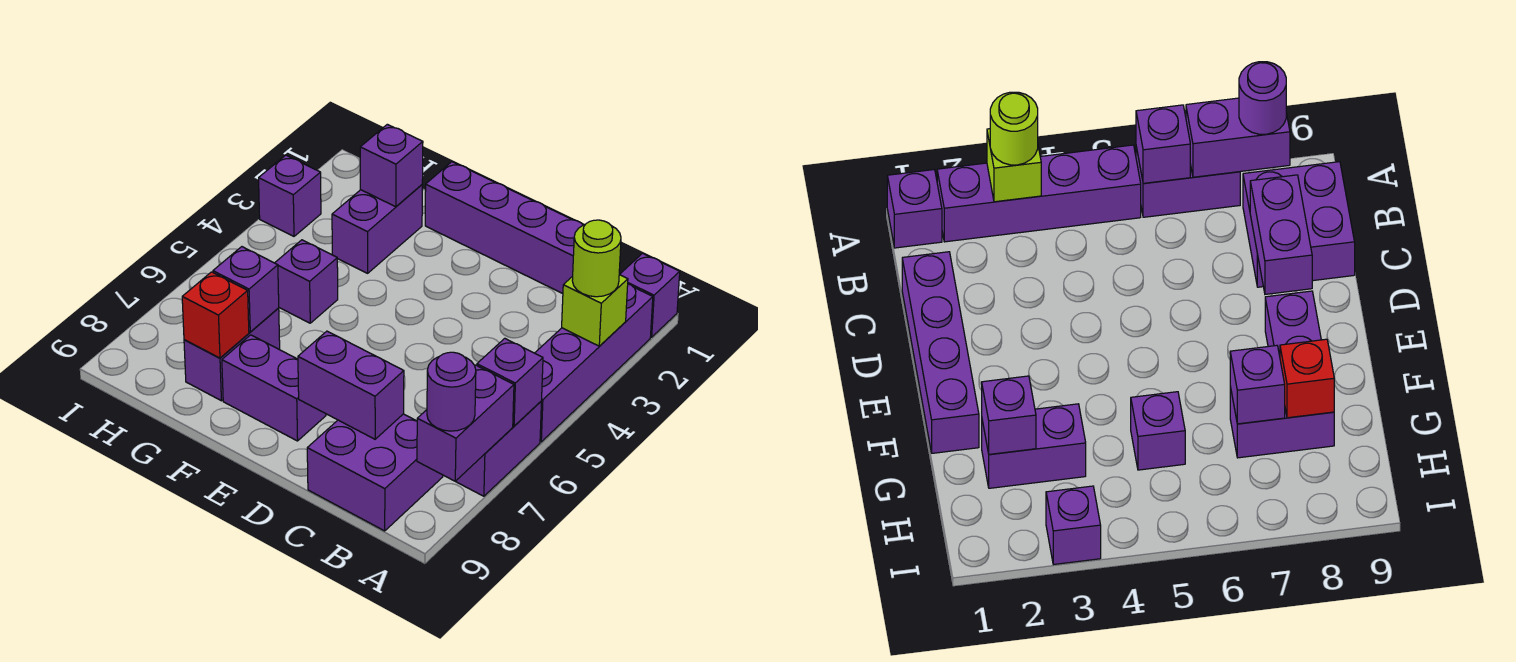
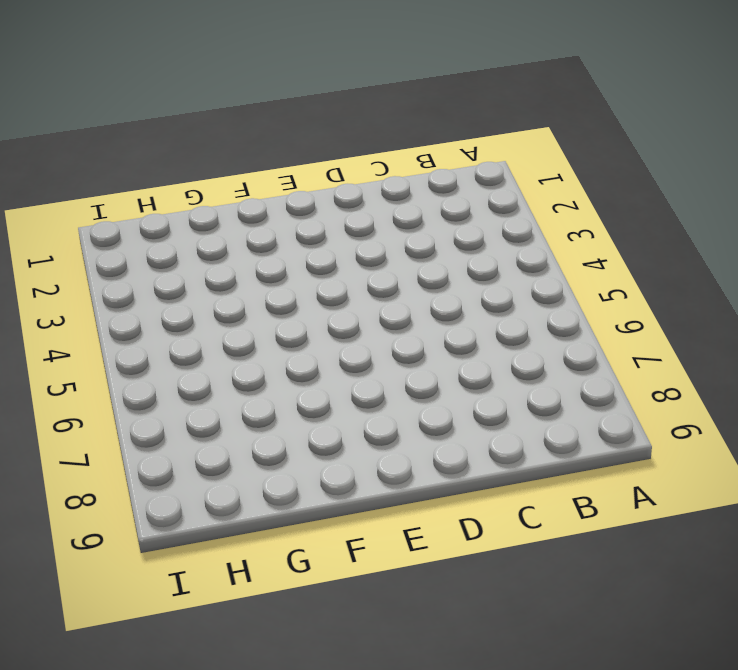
none -> purple 1x1 brick [619,254,680,337]
none -> purple 1x4 brick [535,284,653,442]
none -> purple 1x2 brick [456,401,542,496]

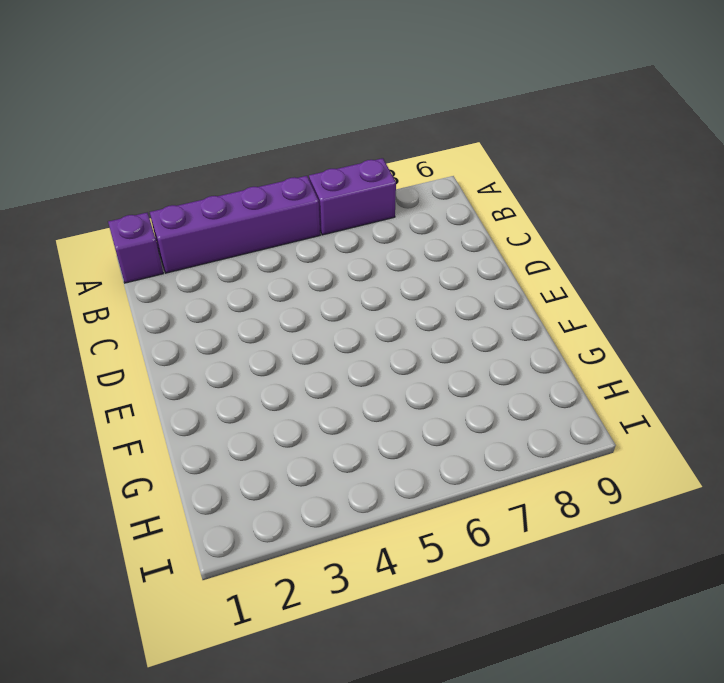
none -> purple 2x2 brick [307,414,443,531]
none -> purple 1x4 brick [425,162,583,294]
none -> purple 1x2 brick [222,335,326,441]

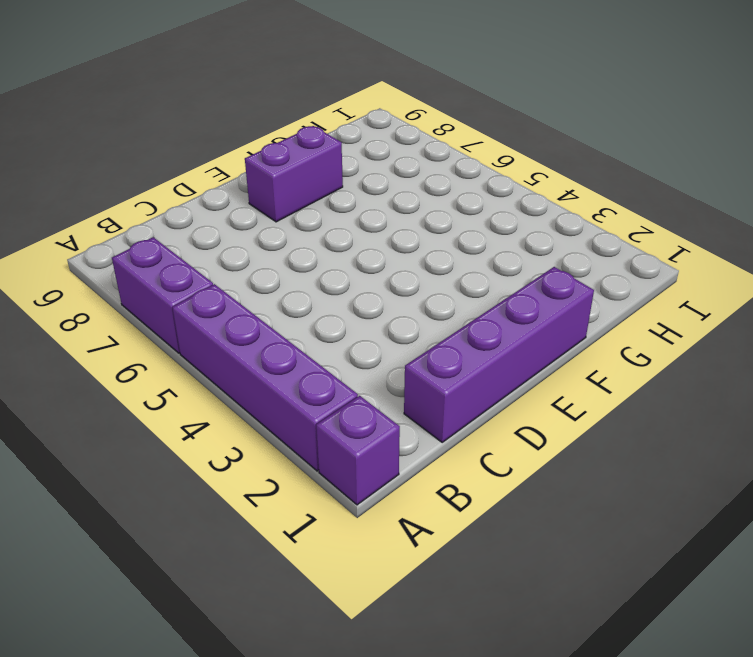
none -> purple 2x2 brick [307,414,443,531]
none -> purple 1x2 brick [332,185,422,273]
none -> purple 1x1 brick [275,240,338,323]

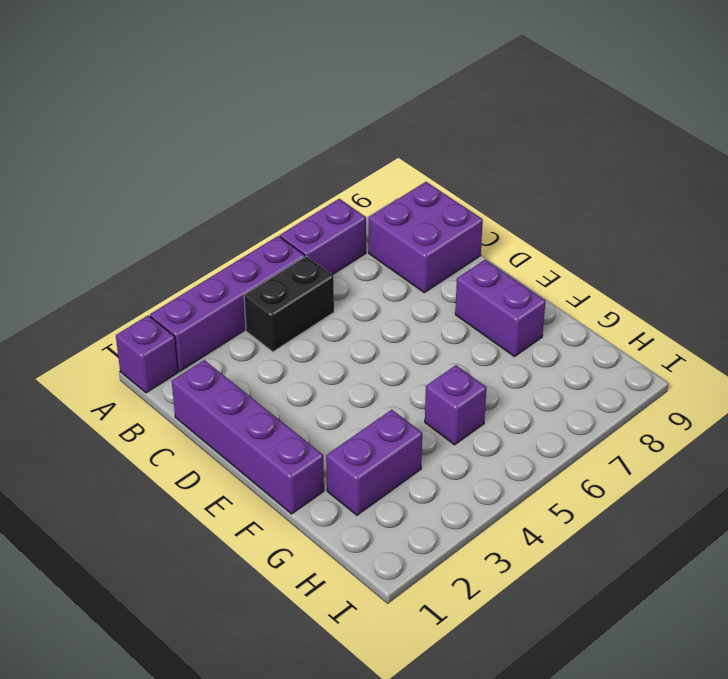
black 1x2 brick [244,256,334,352] -> none
none -> purple 1x2 brick [184,308,280,401]
none -> purple 1x1 brick [259,155,321,236]
none -> lime 1x1 brick [562,275,628,346]

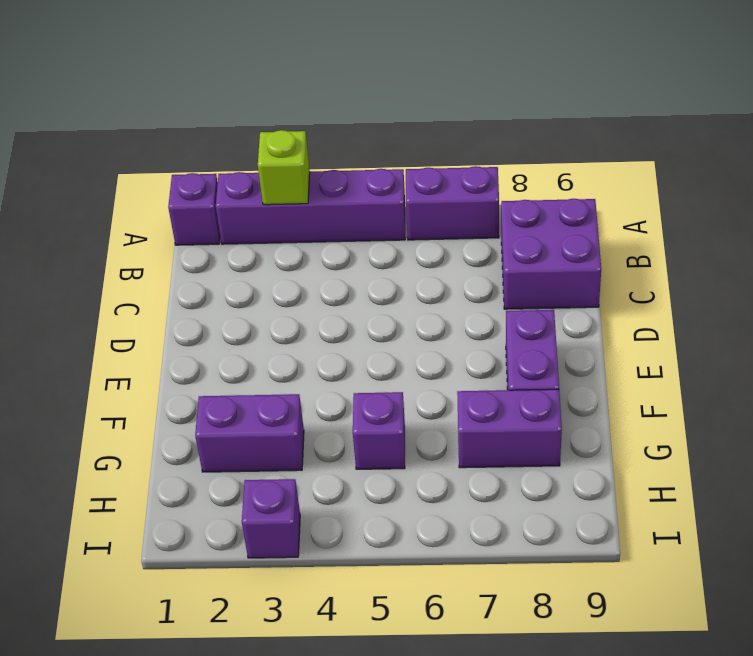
none -> purple 1x4 brick [425,162,583,294]
none -> purple 1x1 brick [477,338,543,426]
none -> purple 1x2 brick [417,365,514,481]

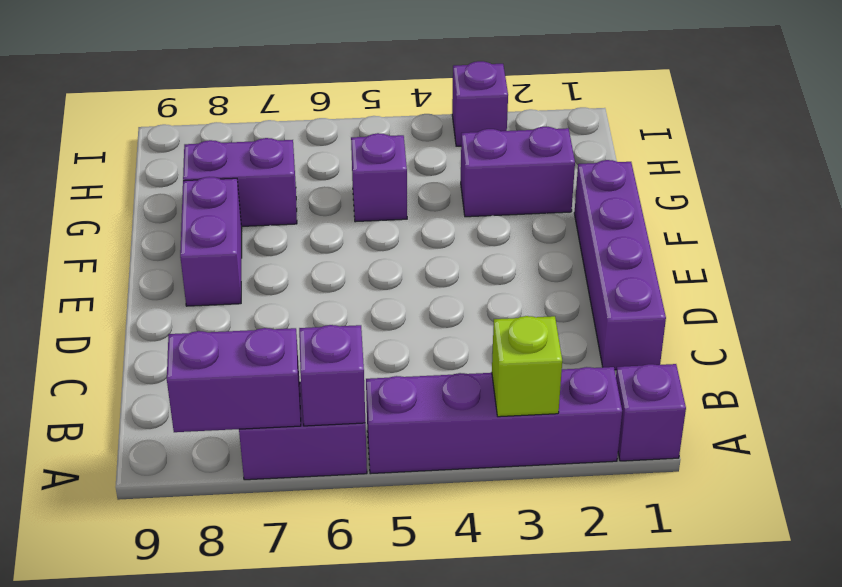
none -> purple 2x2 brick [307,414,443,531]
none -> purple 1x2 brick [298,331,404,439]
none -> purple 1x1 brick [360,124,423,207]

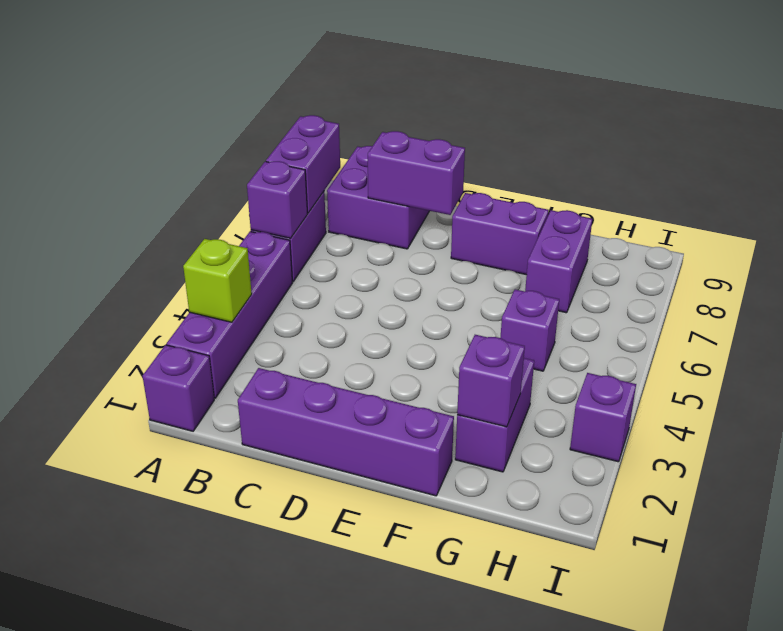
none -> purple 1x1 brick [213,247,279,332]
none -> red 1x1 brick [182,272,249,358]
none -> lime 1x1 round brick [572,220,621,297]

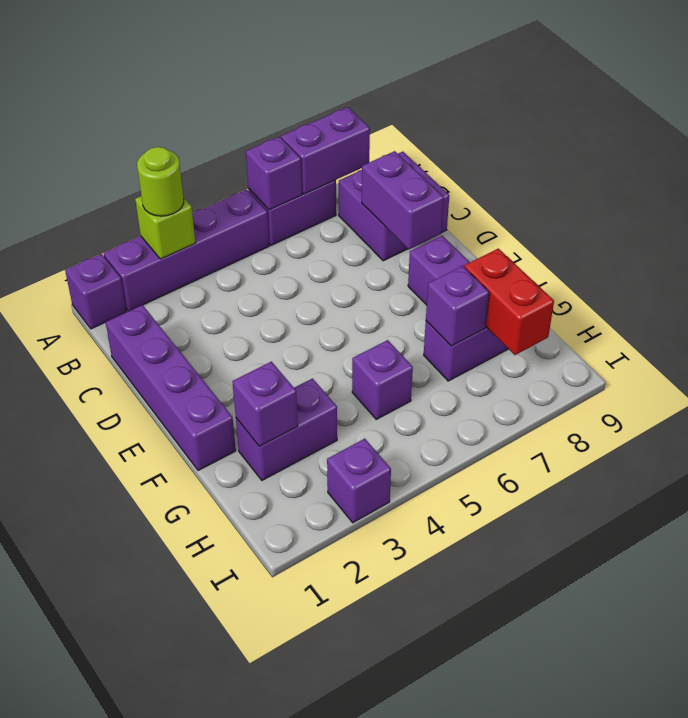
red 1x2 brick [464,248,554,355] -> red 1x1 brick [182,272,249,358]
none -> purple 1x1 round brick [427,352,476,431]

